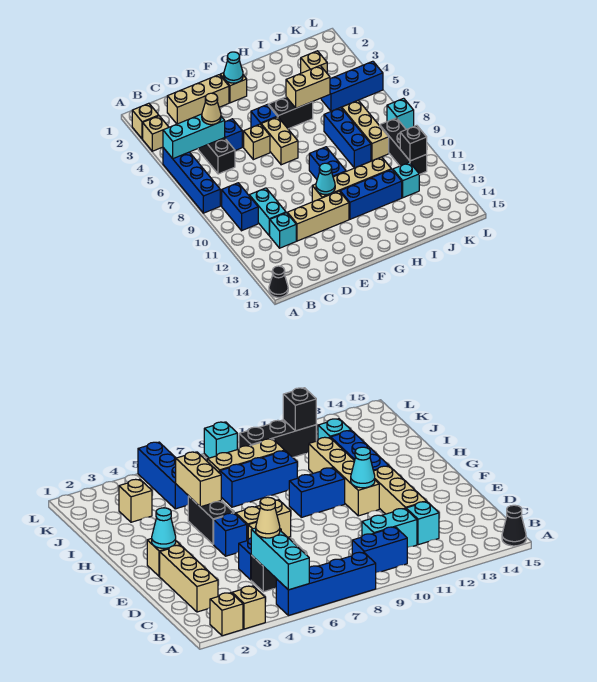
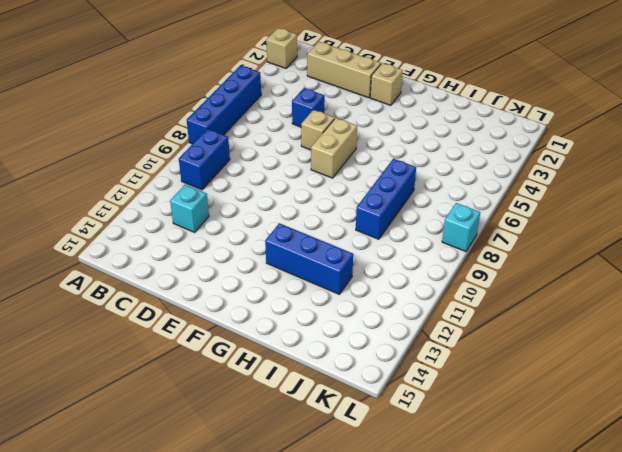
none -> tan 1x1 brick [143,116,169,151]
none -> black 1x1 cone [269,266,288,297]
none -> black 1x2 brick [198,138,235,174]
none -> cyan 1x2 brick [249,188,286,236]

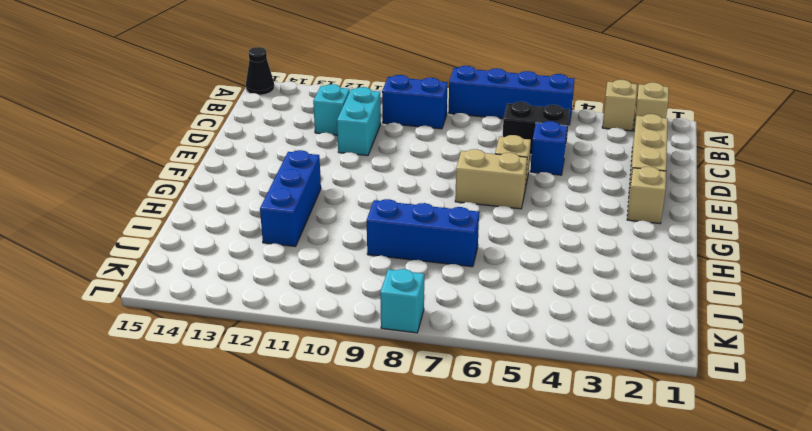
cyan 1x2 brick [337,87,381,156] -> cyan 1x2 brick turned to [249,188,286,236]
none -> tan 1x3 brick [287,191,349,241]
none -> blue 1x1 brick [251,105,277,128]
none -> tan 1x4 brick [312,157,392,202]
none -> black 1x2 brick [268,97,313,129]

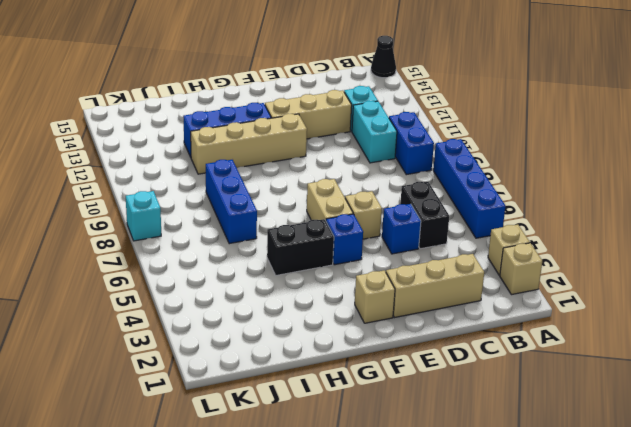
none -> blue 1x2 brick [309,147,346,179]
none -> tan 1x1 brick [301,51,327,73]
none -> blue 1x3 brick [321,61,383,111]
none -> tan 1x3 brick [342,100,389,161]

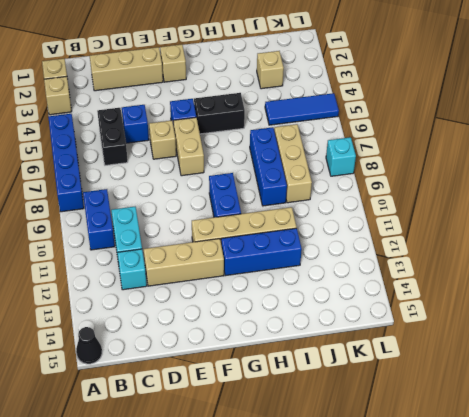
blue 1x3 tile [265,93,339,125] -> blue 1x3 brick [321,61,383,111]
none -> cyan 1x1 brick [393,162,419,198]
none -> black 1x3 brick [379,118,427,174]
none -> cyan 1x3 brick [163,114,225,159]
none -> cyan 1x1 cone [224,52,243,83]

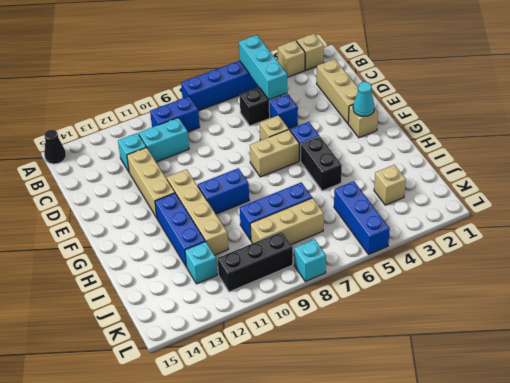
none -> cyan 1x1 cone [316,163,335,195]
none -> tan 1x2 brick [286,66,330,108]
none -> black 1x1 brick [400,125,427,161]
none -> tan 1x1 cone [202,93,221,125]

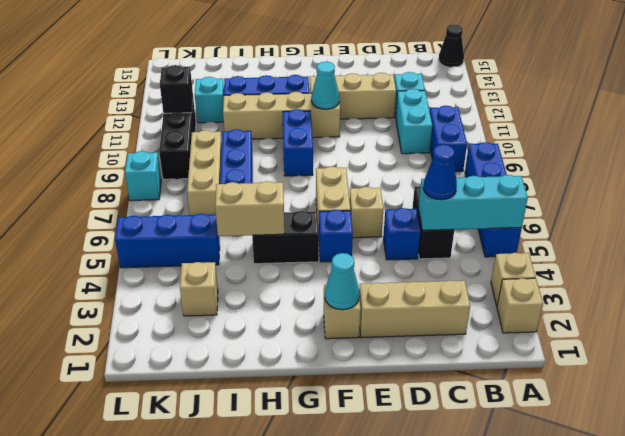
blue 1x1 cone [423,144,457,200] -> tan 1x1 cone [202,93,221,125]

